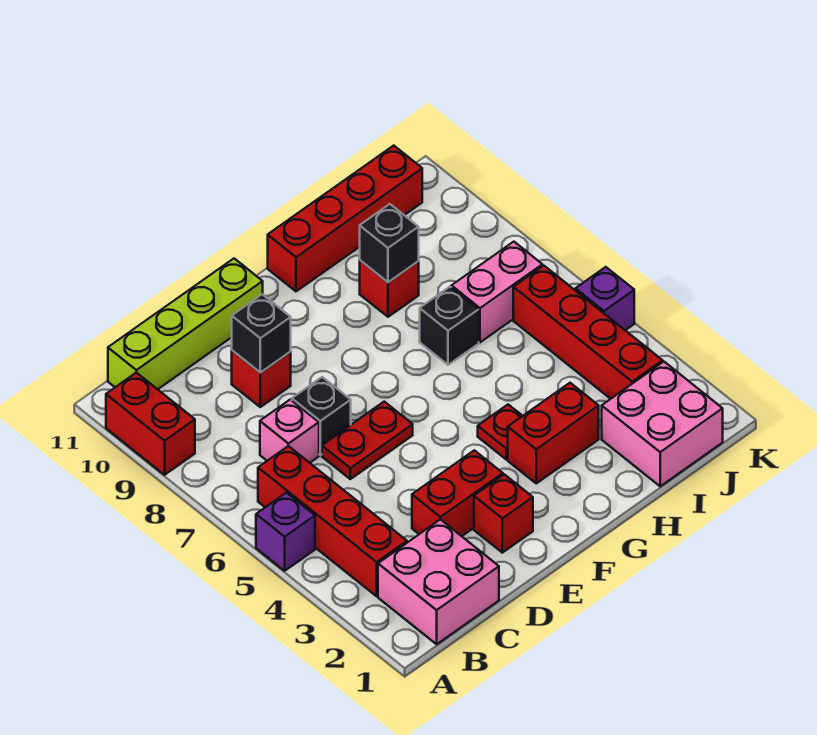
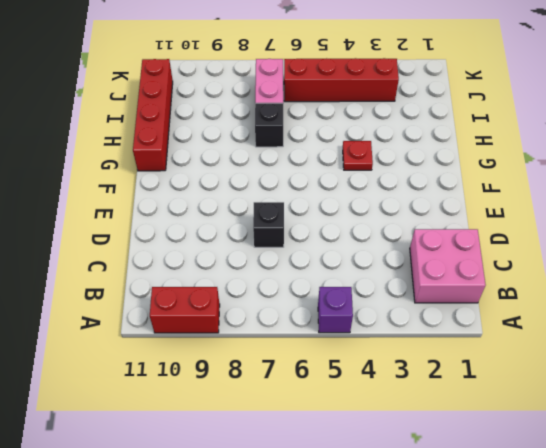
none -> red 1x4 brick [258,446,407,596]
none -> lime 1x4 brick [108,259,263,389]
none -> pink 1x1 brick [260,399,319,463]

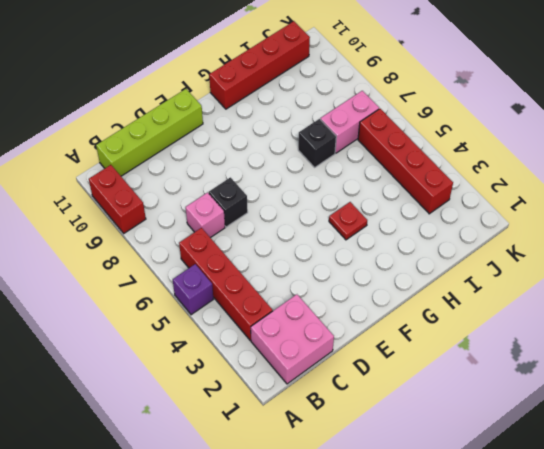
none -> red 1x2 brick [412,450,503,536]
none -> red 1x2 plate [322,402,413,479]
none -> red 1x1 brick [232,351,291,407]

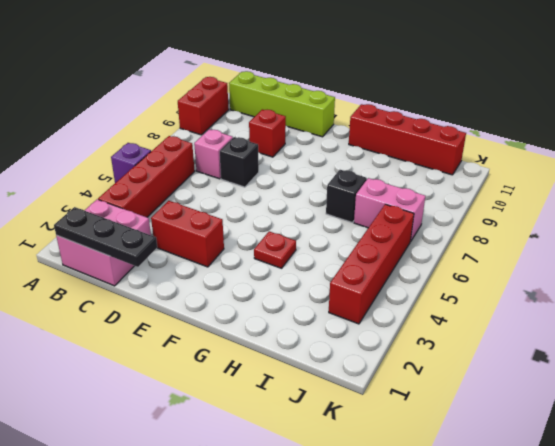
black 1x3 plate [54,207,157,267] -> none
none -> red 1x2 plate [322,402,413,479]
none -> red 1x1 brick [474,474,533,553]
none -> red 1x2 brick [508,383,599,483]

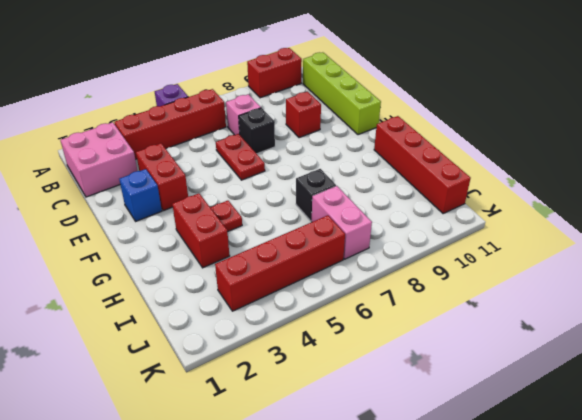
blue 1x1 brick [119,169,162,221] -> red 1x1 brick [474,474,533,553]
none -> red 1x1 brick [360,260,419,317]
none -> pink 2x2 brick [602,362,723,486]
none -> purple 1x1 brick [575,267,634,330]

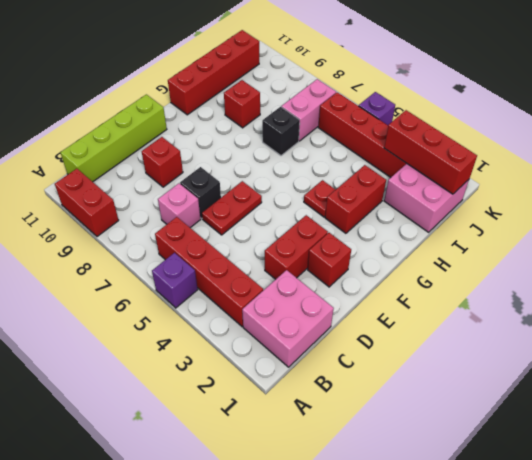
red 1x3 brick [384,110,477,194] -> none
none -> black 1x1 brick [232,294,291,373]
none -> black 1x1 brick [360,204,419,282]

